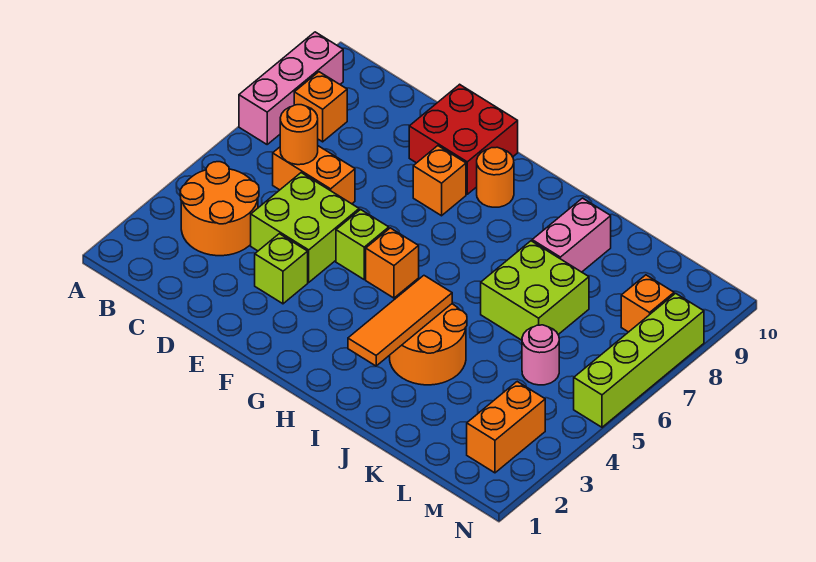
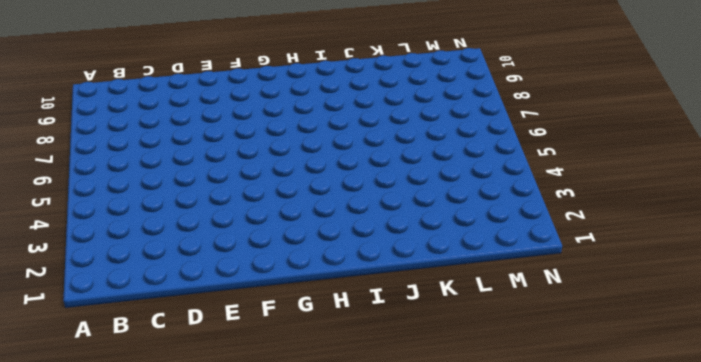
none -> pink 1x3 brick [239,32,343,144]
none -> orange 2x2 round brick [180,162,259,256]
none -> orange 1x1 brick [294,72,347,142]

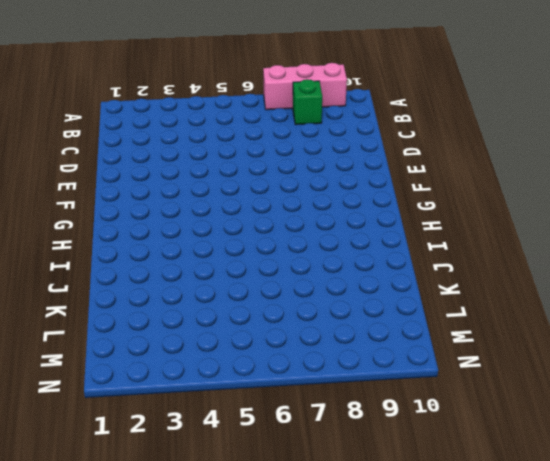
green 1x1 brick [293,79,322,125] -> orange 1x1 brick [294,72,347,142]
none -> orange 2x2 round brick [180,162,259,256]
none -> orange 1x2 brick [273,146,355,204]
none -> lime 2x2 brick [251,173,359,282]

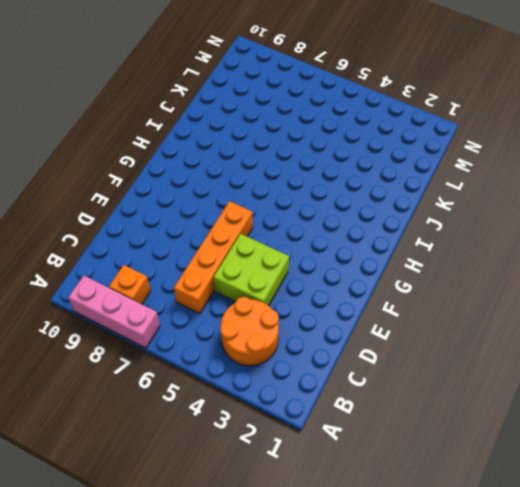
orange 1x4 brick [174,201,253,313] -> orange 1x2 brick [273,146,355,204]
none -> lime 1x1 brick [255,234,308,304]
none -> red 2x2 brick [409,84,518,194]
none -> lime 1x1 brick [336,210,389,279]

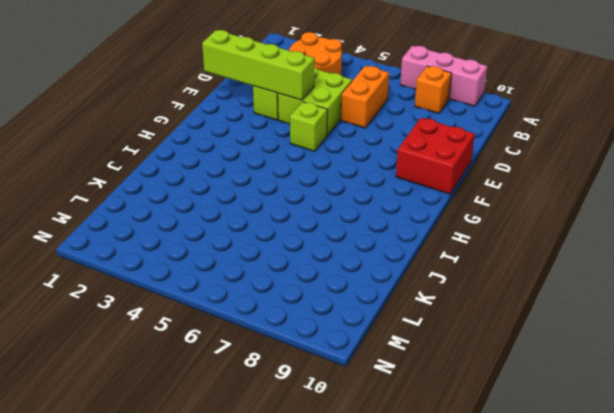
lime 1x4 brick [202,30,315,100] -> lime 1x4 brick moved to [574,293,704,427]
none -> orange 1x1 brick [413,146,466,216]
none -> orange 1x1 brick [366,228,419,298]
none -> orange 1x1 round brick [477,147,514,207]

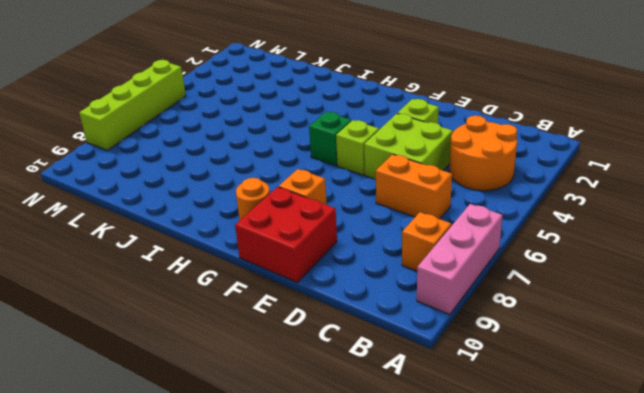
green 1x1 brick [309,112,351,166] -> orange 1x1 brick [366,228,419,298]
none -> orange 2x2 round brick [390,304,467,385]
none -> lime 2x2 brick [481,241,589,340]
none -> pink 1x2 brick [532,198,611,272]

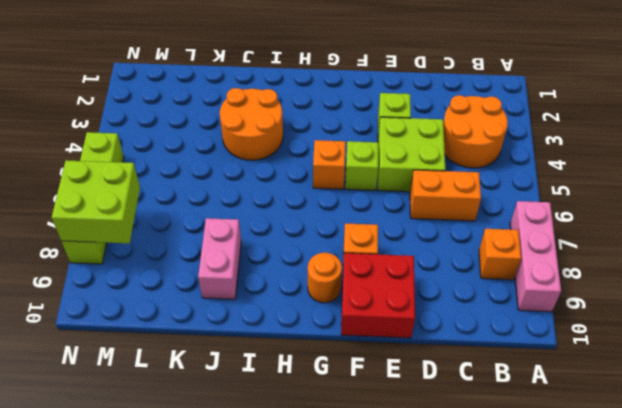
lime 2x2 brick [52,161,140,243] -> lime 2x2 brick moved to [481,241,589,340]
none -> pink 1x1 round brick [522,325,559,385]
none -> orange 1x2 brick [467,382,545,473]
none -> orange 1x1 brick [621,275,674,332]

